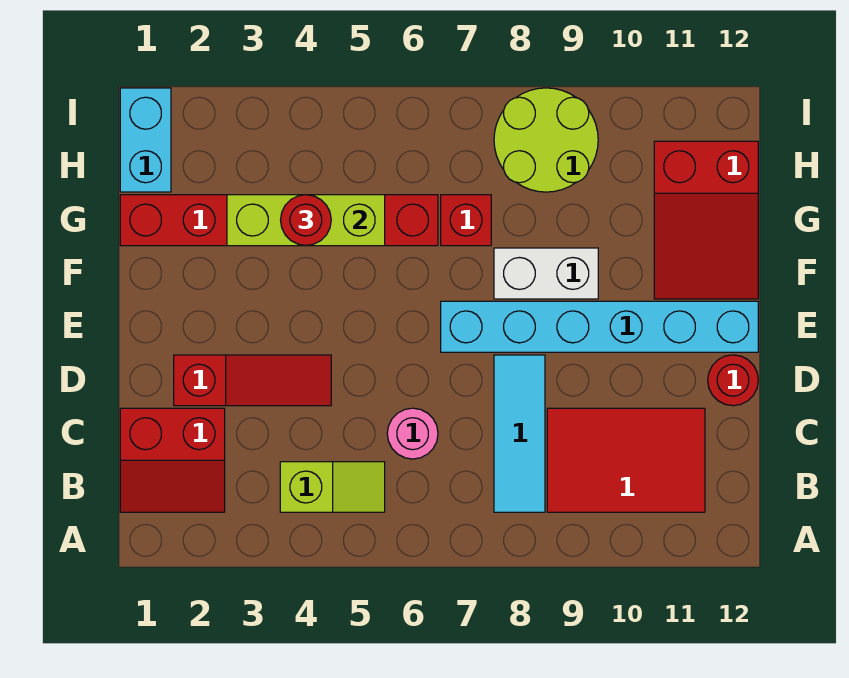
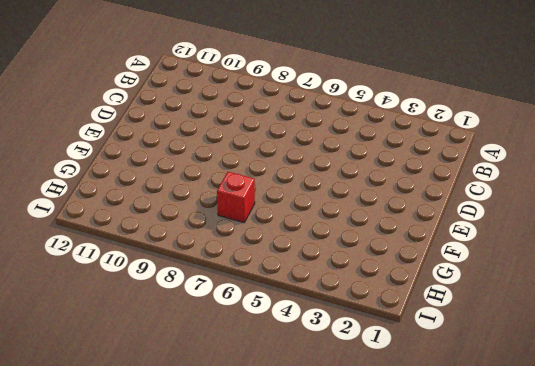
none -> red 2x2 slope [120,408,225,512]
none -> lime 1x2 slope [280,462,385,512]
none -> cyan 1x3 tile [494,355,545,512]

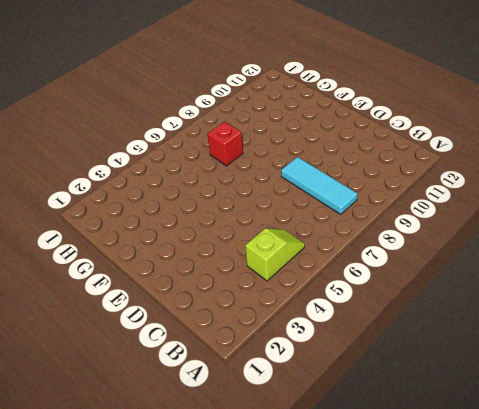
none -> red 2x2 slope [120,408,225,512]
none -> red 2x3 tile [547,408,705,512]
none -> pink 1x1 round brick [387,408,438,459]

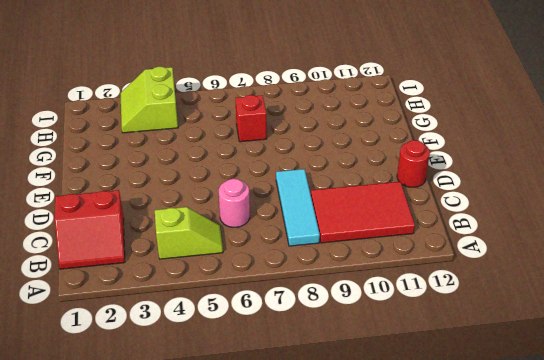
lime 2x2 slope [121,67,178,133] -> none
none -> red 1x3 slope [174,355,331,406]
none -> cyan 1x6 brick [441,301,758,352]
none -> white 1x2 brick [494,248,598,299]

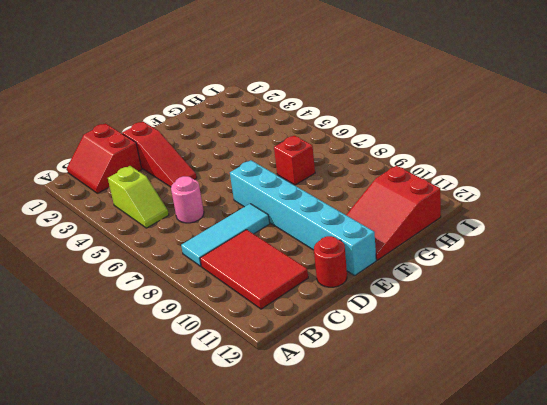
none -> white 1x2 brick [494,248,598,299]
none -> red 1x6 brick [120,195,438,246]
none -> cyan 1x2 brick [120,88,171,192]

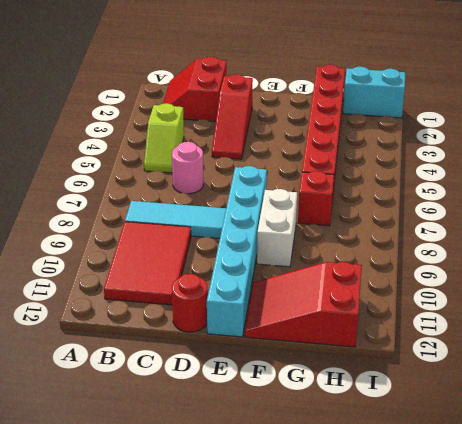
none -> lime 2x2 round brick [494,88,598,192]
none -> lime 1x3 brick [227,195,385,246]
none -> red 1x1 round brick [281,195,331,246]

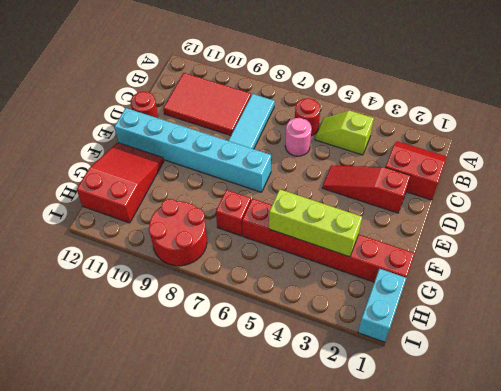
red 1x1 round brick [295,98,320,136] -> red 1x1 round brick moved to [281,195,331,246]
red 2x2 round brick [149,199,207,266] -> lime 2x2 round brick [494,88,598,192]
none -> white 1x2 brick [494,248,598,299]

